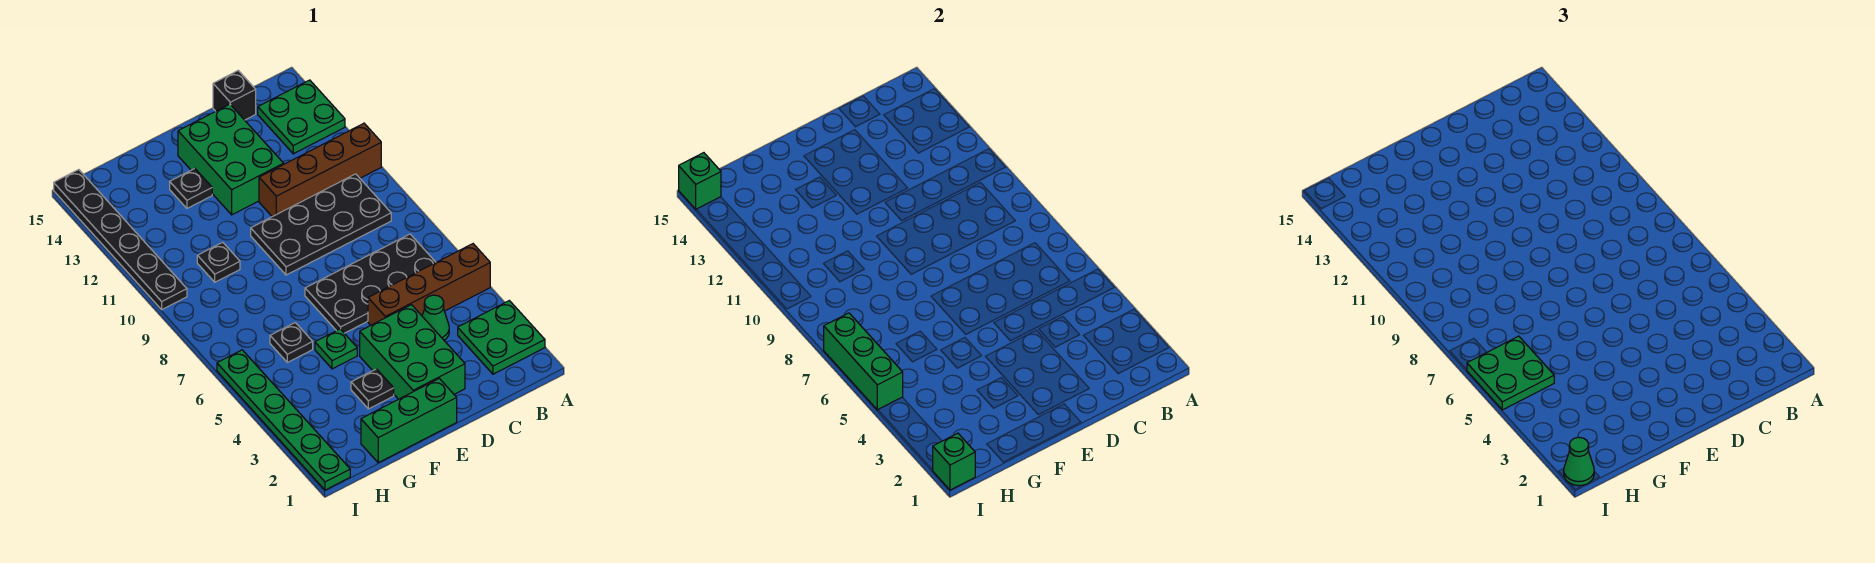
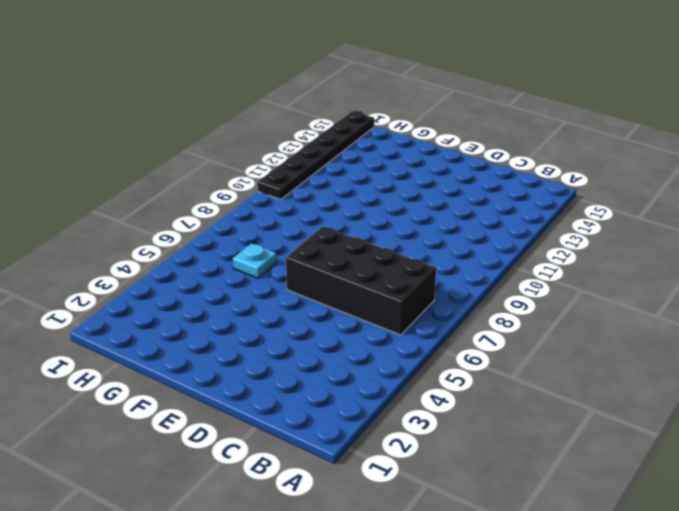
black 2x4 brick [286,226,436,335] -> black 2x4 plate [305,234,436,333]
cyan 1x1 plate [233,243,277,278] -> black 1x1 plate [270,323,313,362]
none -> green 2x2 plate [458,301,545,374]
none -> brown 1x4 brick [368,244,490,325]
none -> brown 1x4 brick [259,123,381,217]

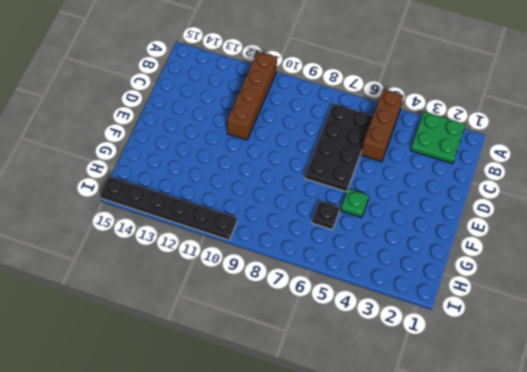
brown 1x3 brick [362,89,403,162] -> brown 1x4 brick [368,244,490,325]
none -> green 2x2 plate [258,80,345,154]
none -> black 2x4 plate [251,174,391,275]
none -> green 1x1 cone [422,295,449,340]

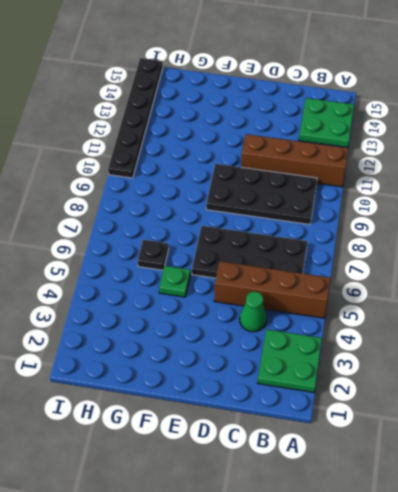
none -> black 1x1 brick [213,70,256,120]
none -> green 2x3 brick [360,305,465,399]
none -> green 2x3 brick [178,104,284,215]

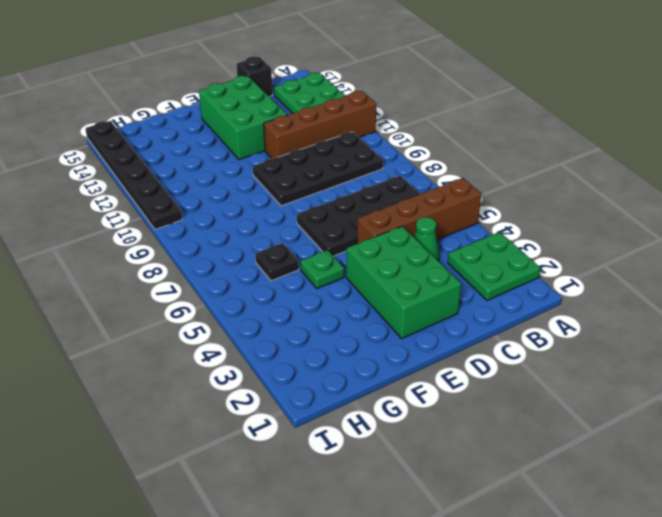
none -> green 1x3 brick [361,378,457,463]
none -> black 1x1 plate [351,369,394,409]
none -> black 1x1 plate [170,169,212,208]

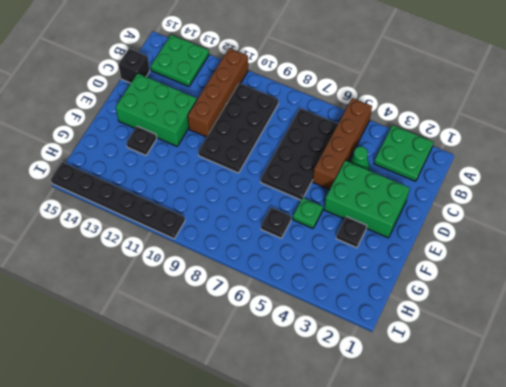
none -> green 1x3 brick [361,378,457,463]
none -> black 1x1 plate [197,242,240,282]
none -> green 1x6 plate [217,350,350,490]

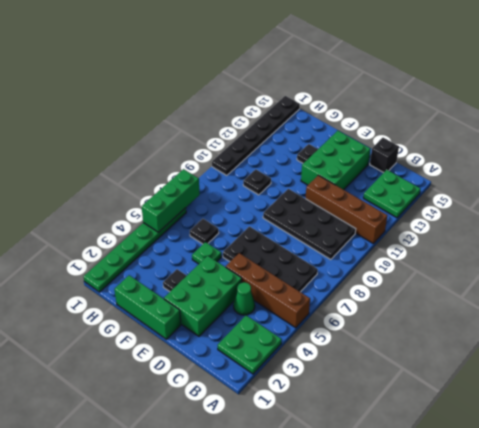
none -> green 1x1 brick [933,433,975,490]
none -> green 1x1 brick [679,153,721,209]
none -> green 2x2 plate [1467,336,1554,410]

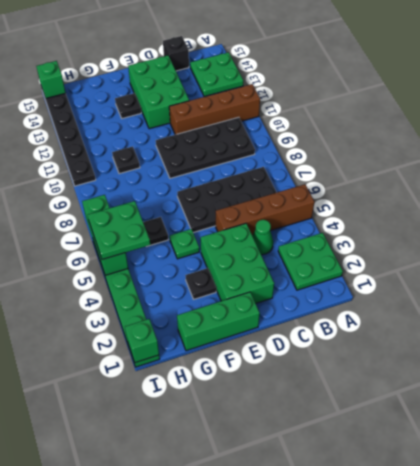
none -> green 1x1 cone [1564,437,1594,486]

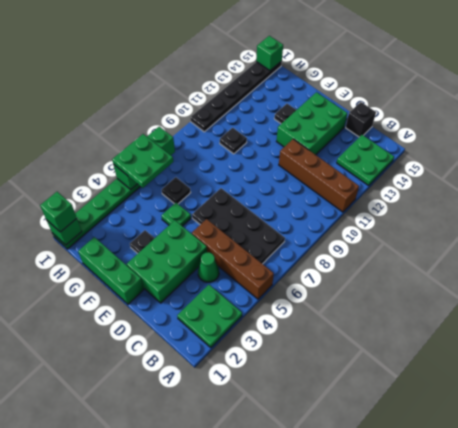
green 1x1 brick [40,192,77,232] -> green 1x1 cone [1564,437,1594,486]
none -> black 2x4 plate [251,174,391,275]

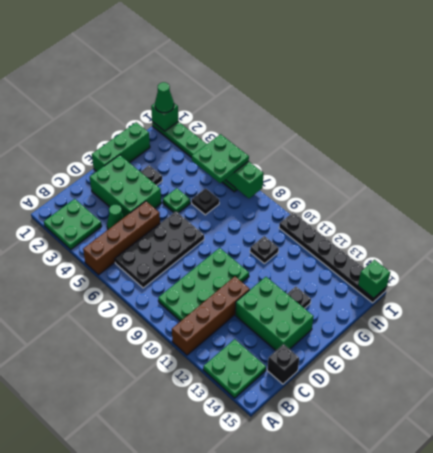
green 2x4 plate [158,248,249,321] -> black 2x4 plate [251,174,391,275]

